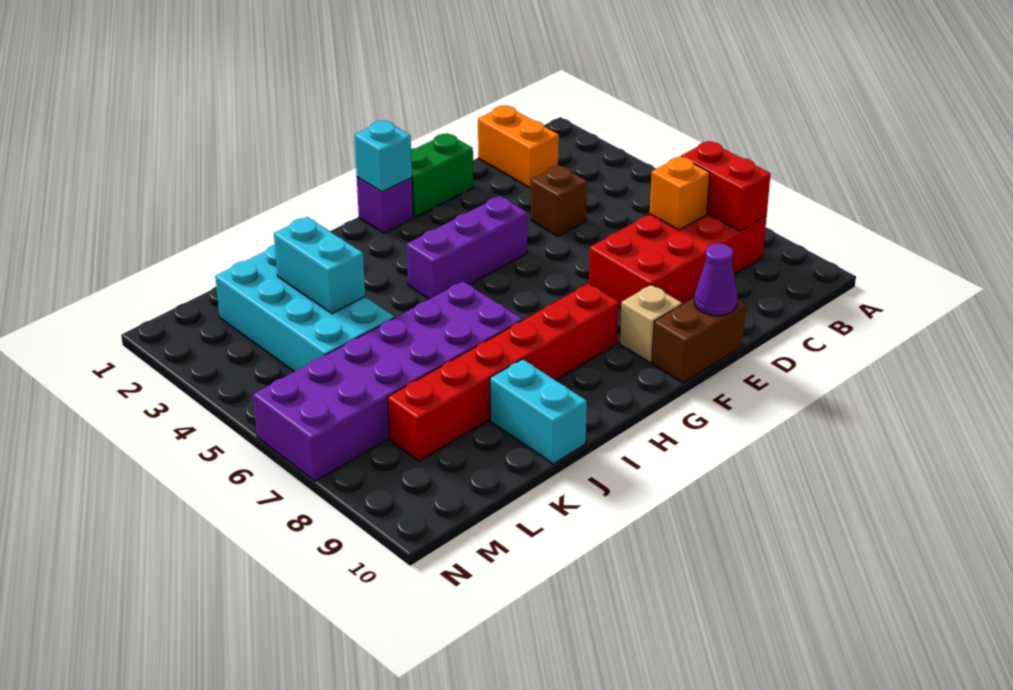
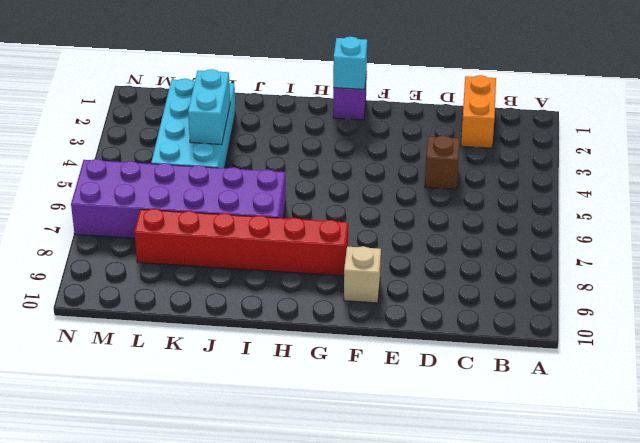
none -> red 2x4 brick [589,214,767,308]
none -> green 1x2 brick [411,133,473,217]
none -> brown 1x2 brick [652,298,746,383]

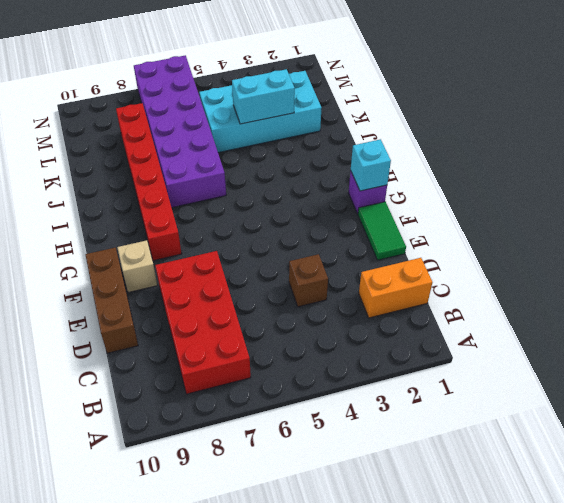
brown 1x3 brick [85,248,138,353] -> brown 1x2 brick [652,298,746,383]
green 1x2 tile [358,202,406,260] -> green 1x2 brick [411,133,473,217]
none -> purple 1x3 brick [407,196,527,299]
none -> cyan 1x2 brick [490,359,587,464]
none -> red 1x2 brick [681,141,771,231]

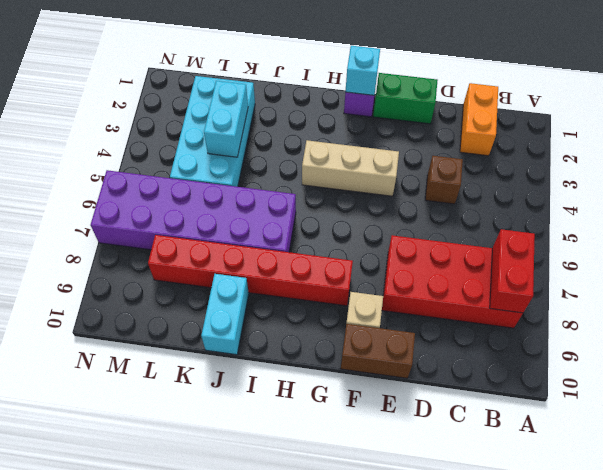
tan 1x3 brick [302,140,399,196] -> purple 1x3 brick [407,196,527,299]
none -> orange 1x1 brick [650,156,710,230]
none -> purple 1x1 cone [694,243,738,316]

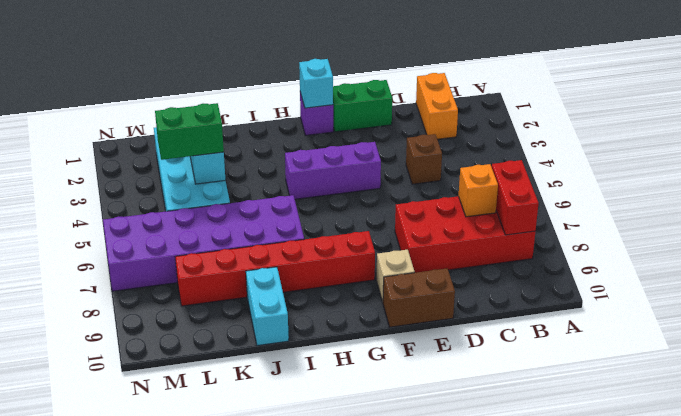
green 1x2 brick [155,103,224,160] -> none
none -> purple 1x1 cone [694,243,738,316]

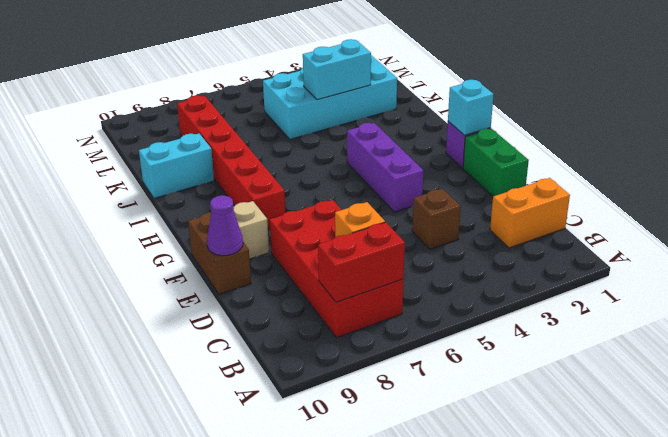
none -> purple 2x6 brick [253,282,523,481]

